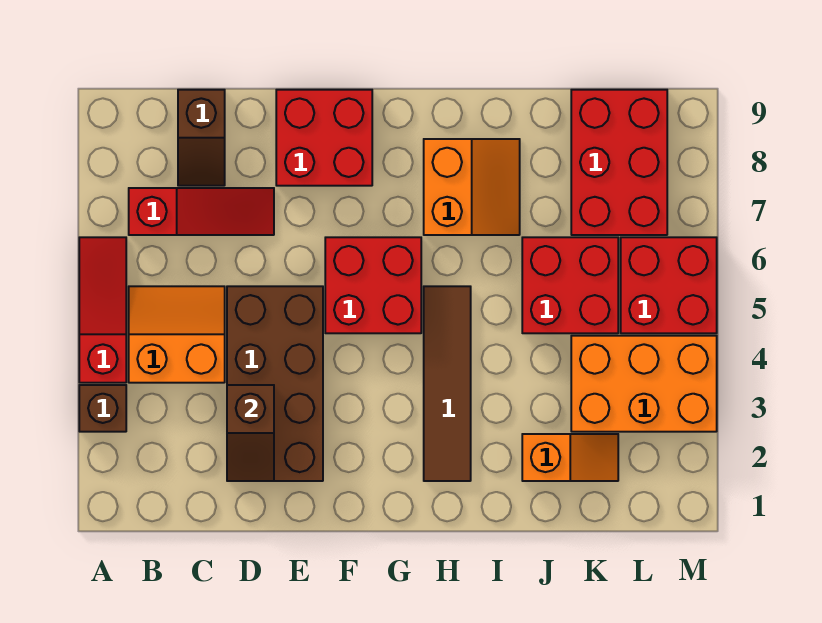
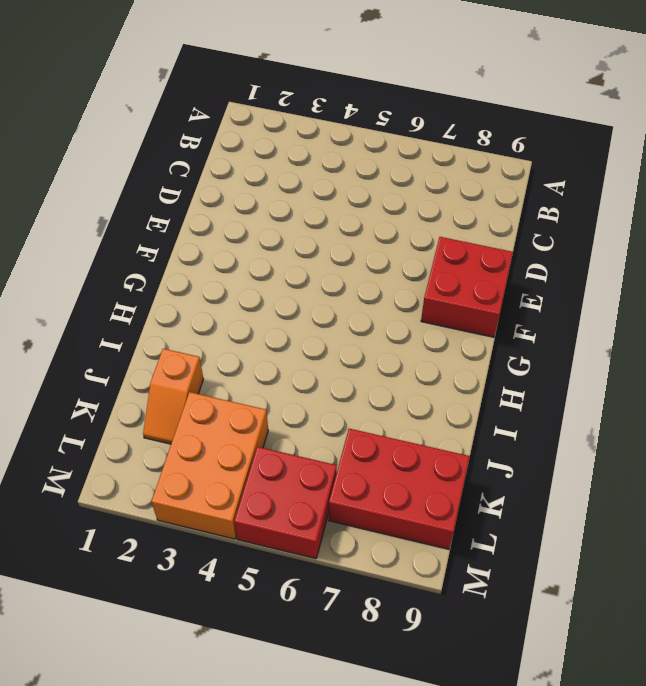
none -> brown 1x1 brick [79,385,126,432]
none -> red 1x3 slope [79,237,126,383]
none -> orange 2x2 slope [129,286,225,383]

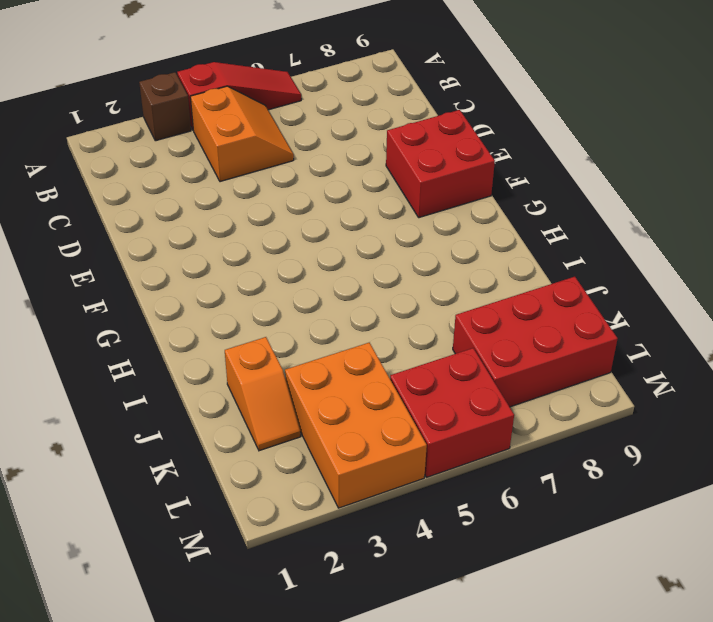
none -> red 1x3 slope [129,188,274,235]
none -> brown 1x2 slope [178,90,225,186]
none -> brown 2x4 brick [227,286,323,481]

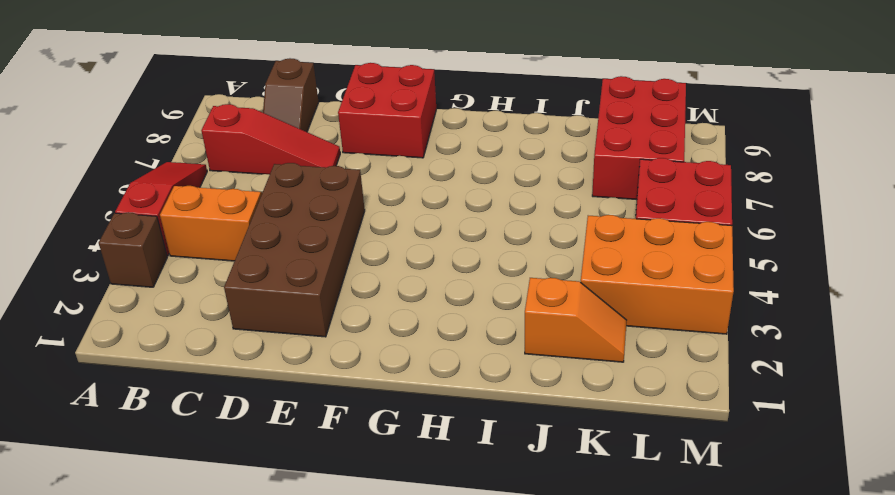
none -> red 2x2 brick [325,237,421,333]
none -> brown 1x4 tile [424,286,471,481]
none -> orange 2x2 slope [424,139,520,235]

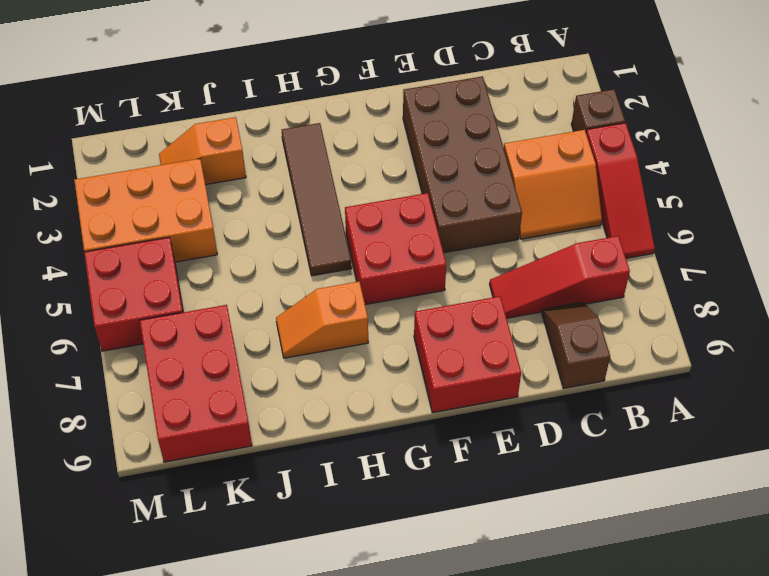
orange 1x2 slope [276,282,368,358] -> orange 2x2 slope [424,139,520,235]
none -> red 2x2 brick [522,237,618,333]
none -> brown 1x2 slope [227,385,274,481]

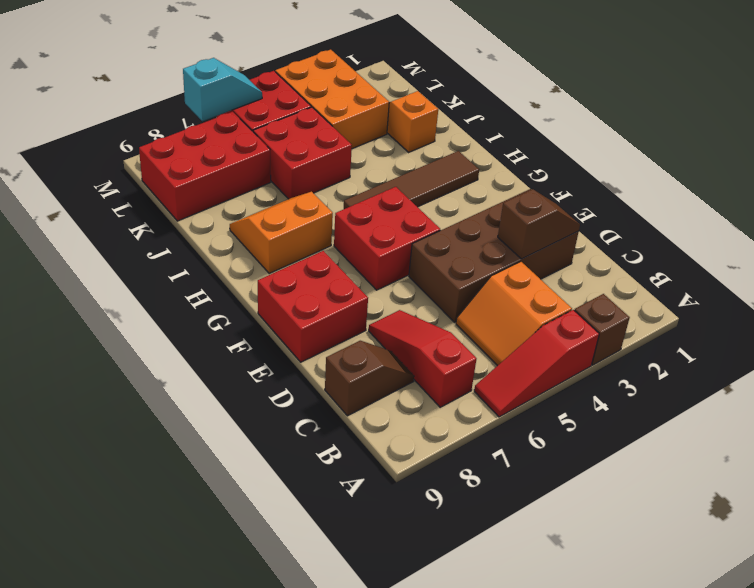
cyan 1x2 slope [183,58,262,121] -> none

